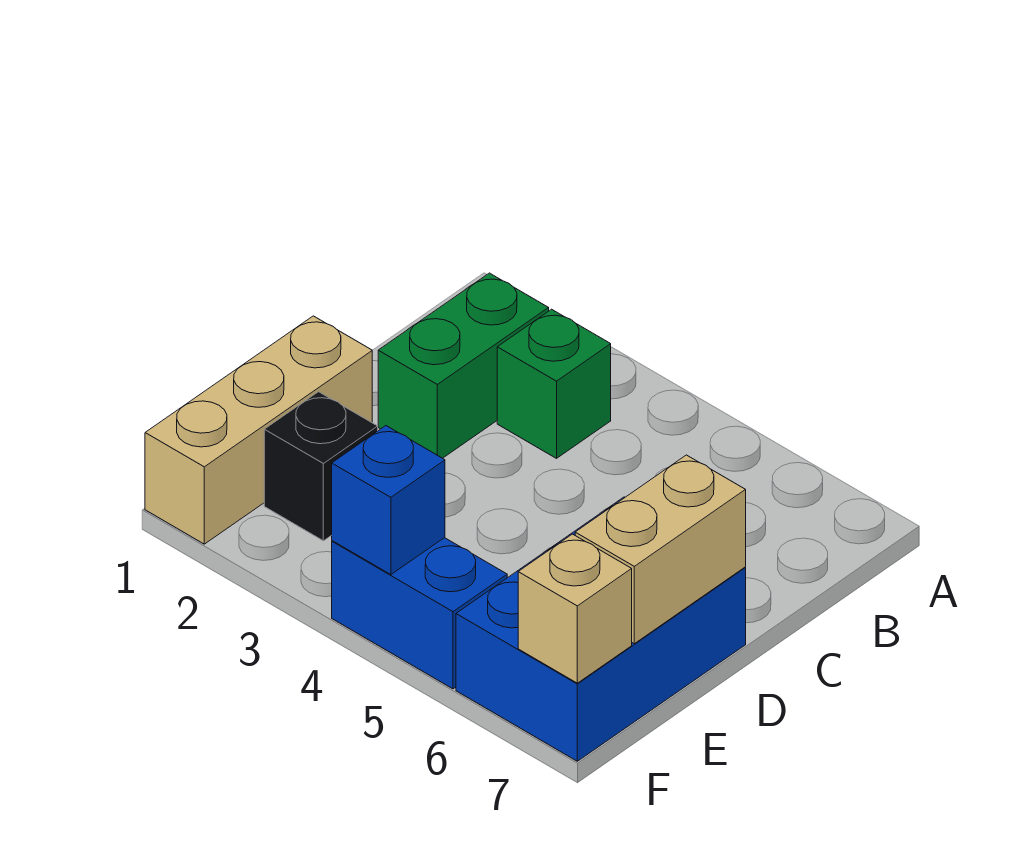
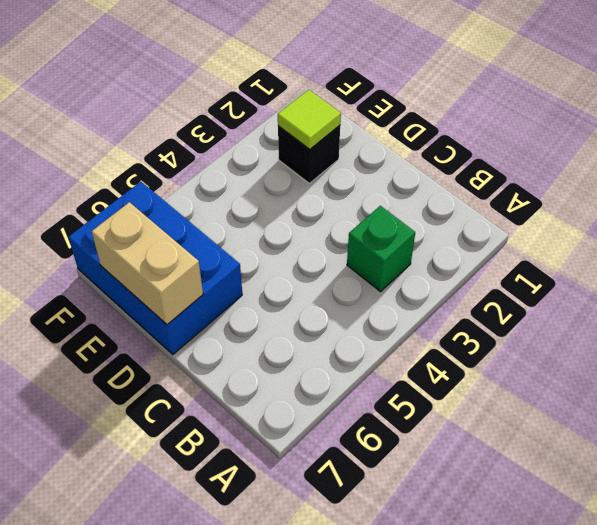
lime 1x1 tile [278,89,341,149] -> none
none -> green 1x2 brick [378,273,549,458]
none -> tan 1x3 brick [145,316,372,544]

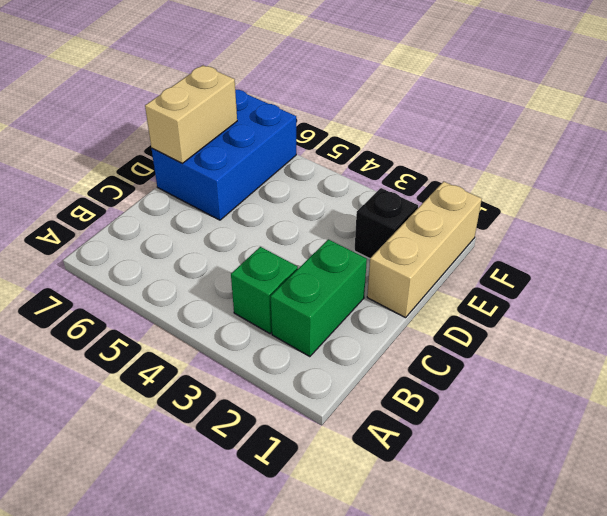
none -> blue 1x2 brick [332,538,507,689]
none -> blue 1x1 brick [332,426,445,575]

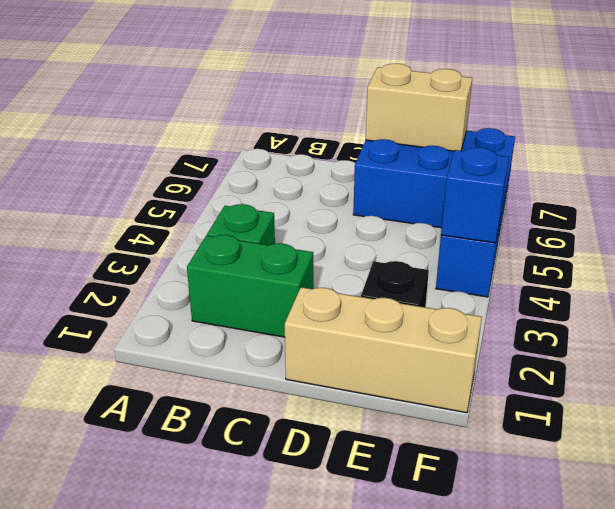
none -> tan 1x1 brick [518,534,632,683]

